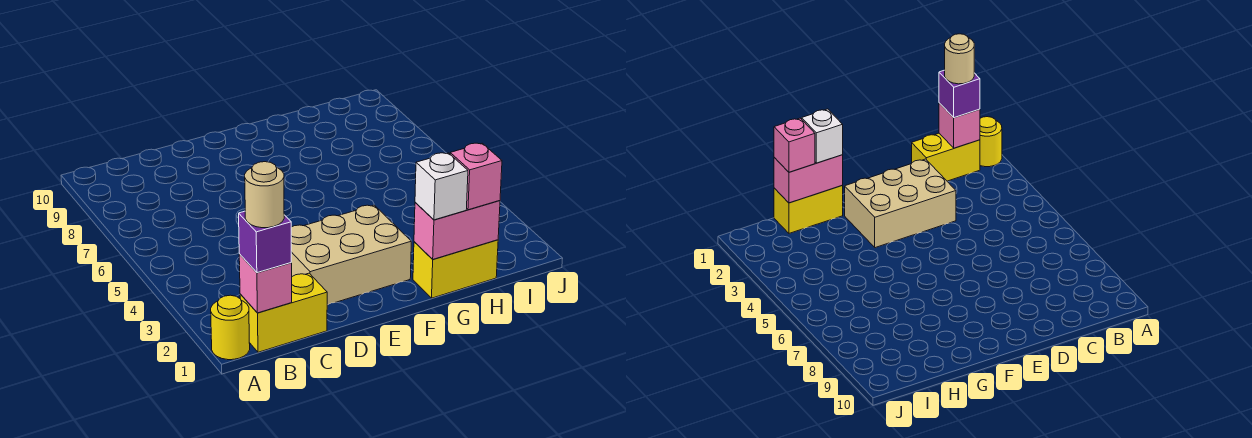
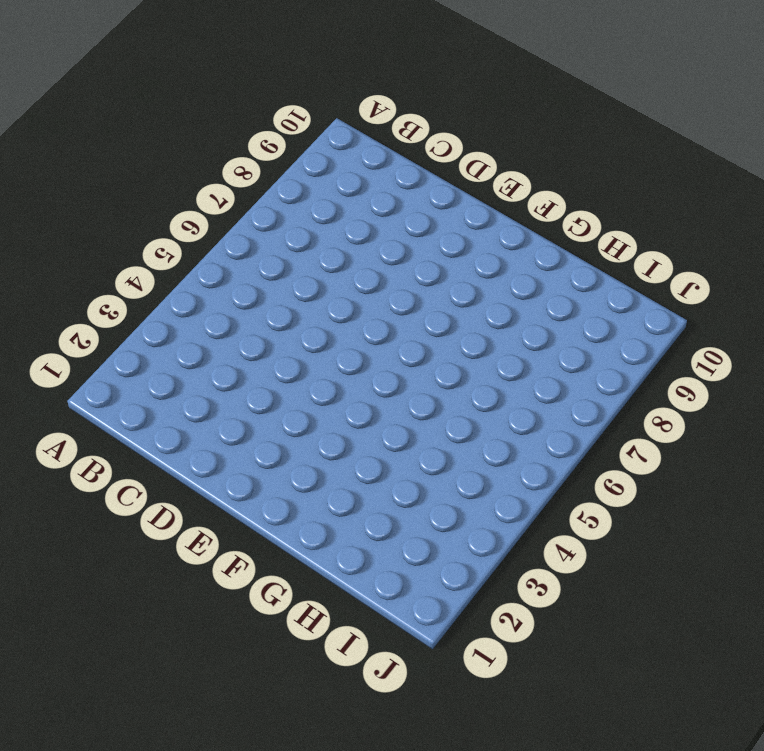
none -> yellow 1x1 round brick [211,295,250,360]
none -> yellow 1x2 brick [240,273,327,352]

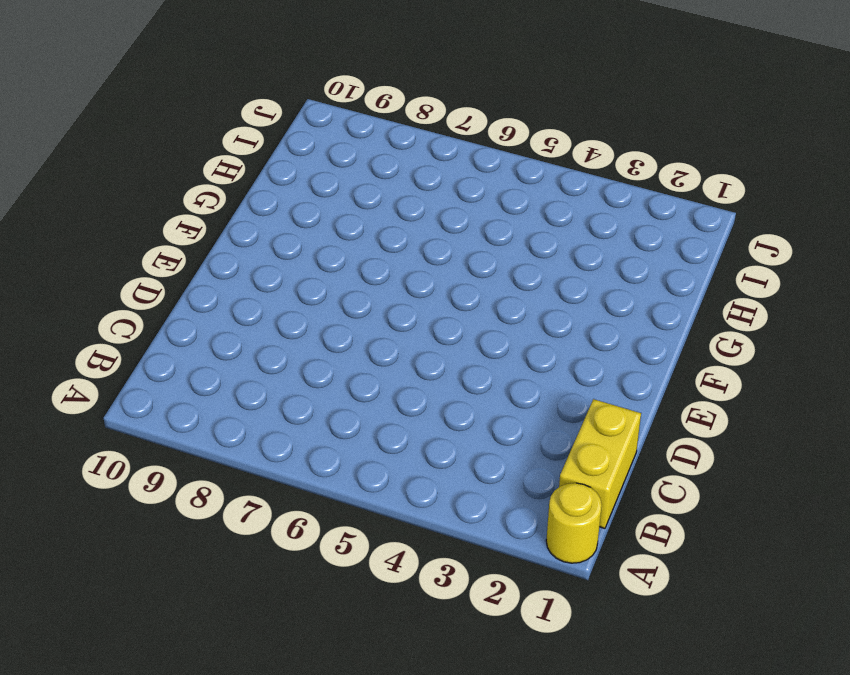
none -> tan 2x3 brick [291,205,411,305]
none -> yellow 1x2 brick [413,240,498,298]

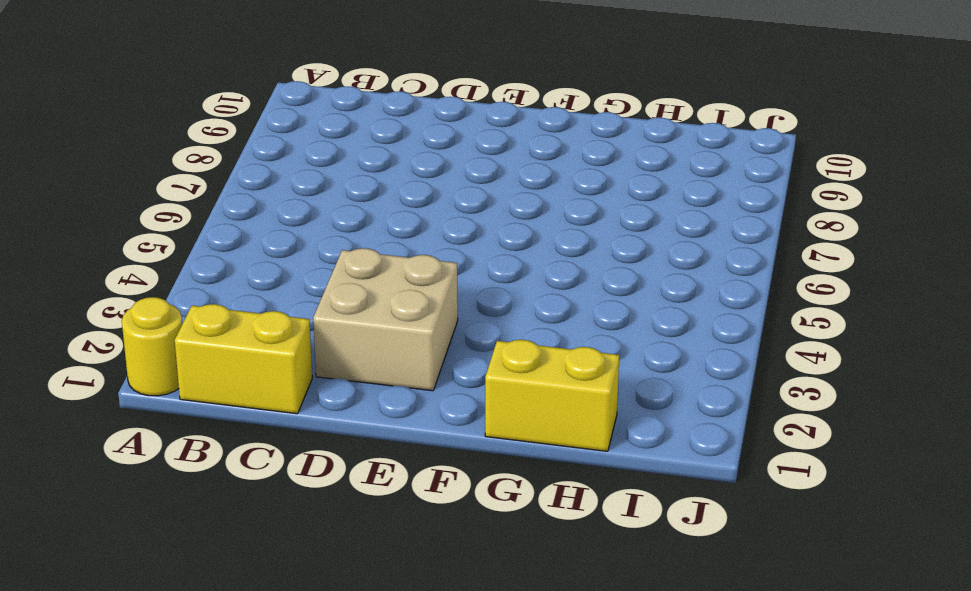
tan 2x2 brick [313,248,458,391] -> tan 2x3 brick [291,205,411,305]
none -> pink 1x1 brick [239,254,292,313]
none -> pink 1x2 brick [414,201,500,259]

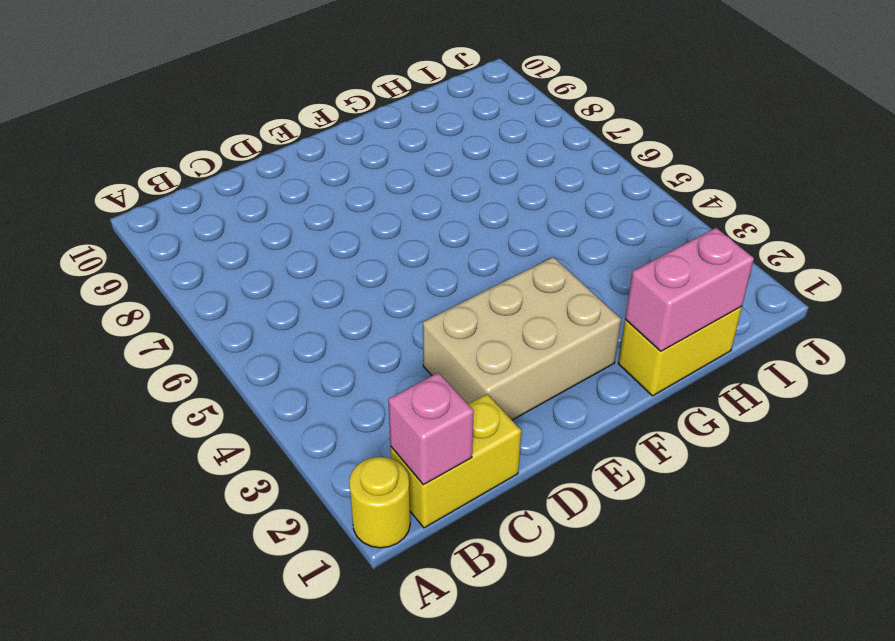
none -> purple 1x1 brick [239,211,291,273]
none -> white 1x1 brick [415,153,468,220]

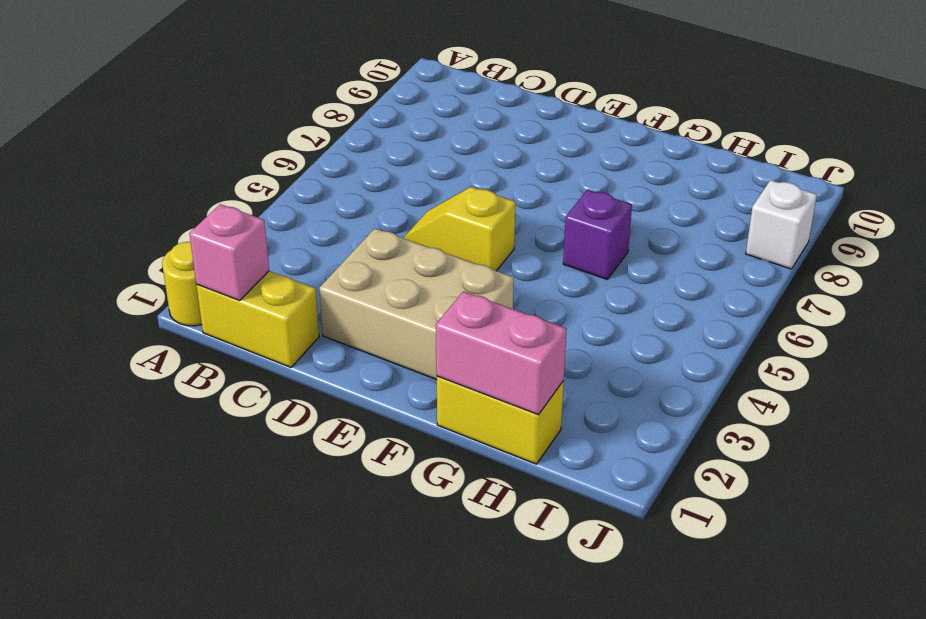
yellow 1x2 slope [404,187,515,271] -> none
purple 1x1 brick [563,190,632,280] -> purple 1x1 brick moved to [239,211,291,273]
white 1x1 brick [746,180,817,269] -> white 1x1 brick moved to [415,153,468,220]
none -> pink 1x1 brick [450,143,502,210]
none -> tan 1x1 round brick [245,162,284,228]

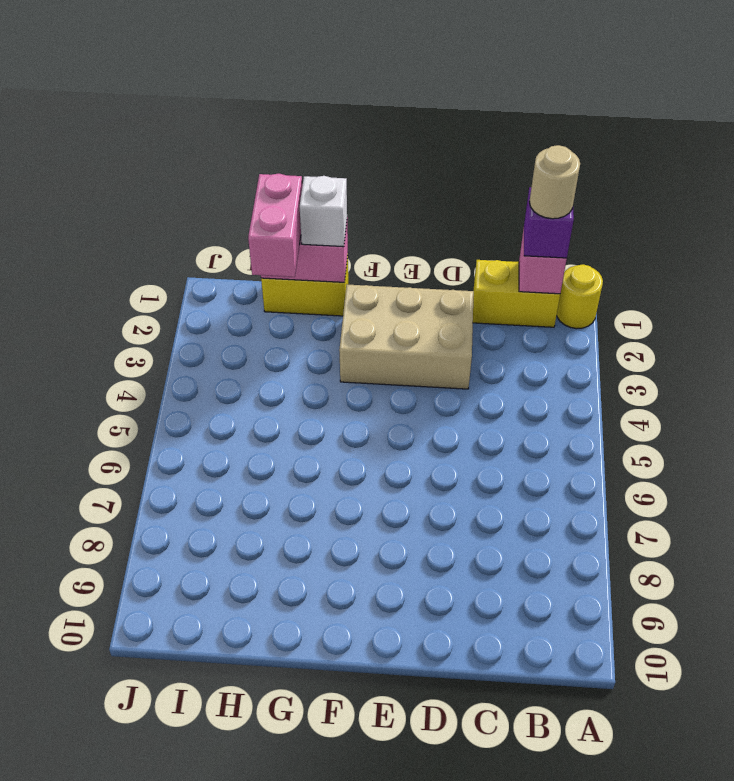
pink 1x2 brick [248,174,302,277] -> pink 1x1 brick [450,143,502,210]

